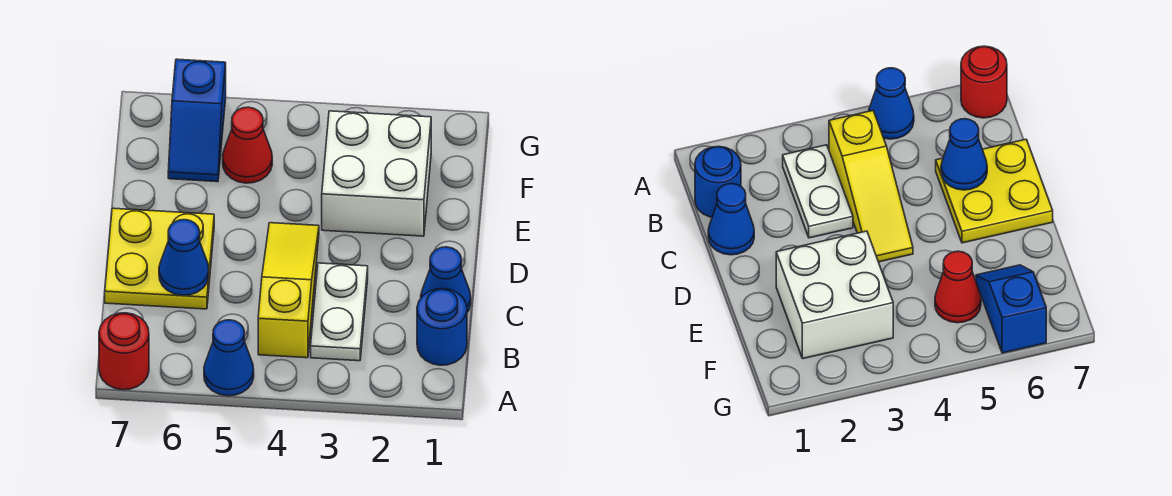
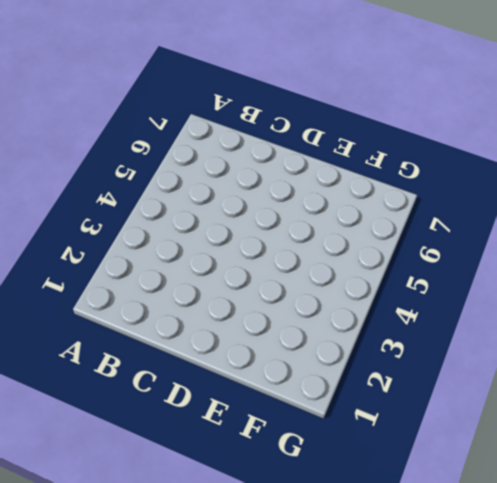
none -> blue 1x1 cone [204,320,254,396]
none -> red 1x1 round brick [99,313,149,390]

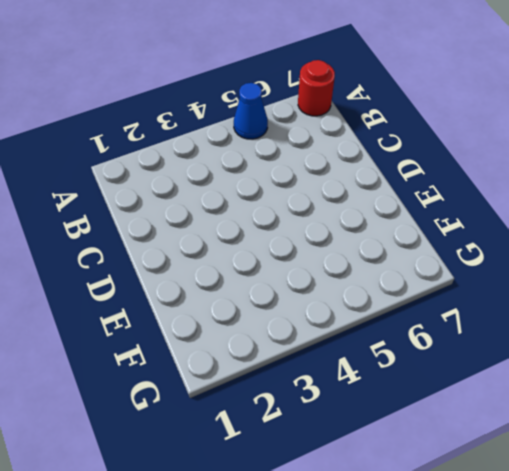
none -> blue 1x1 round brick [417,289,467,365]
none -> white 1x2 plate [311,263,368,361]

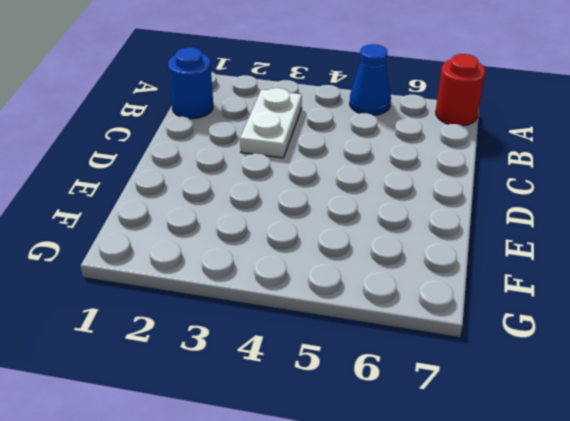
none -> yellow 1x3 slope [258,223,319,358]
none -> blue 1x1 cone [421,247,471,312]

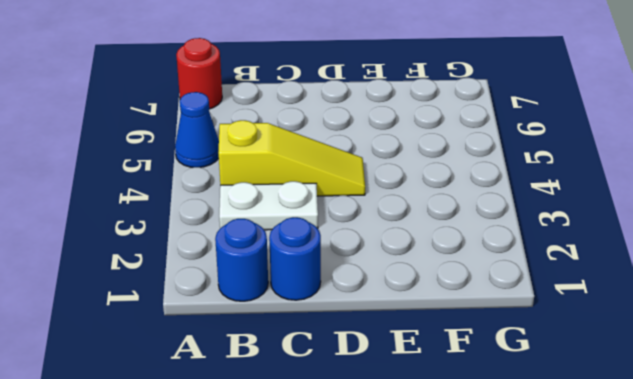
blue 1x1 round brick [269,217,321,300] -> blue 1x1 cone [421,247,471,312]
none -> yellow 2x2 plate [105,208,214,309]
none -> white 2x2 brick [322,111,431,236]

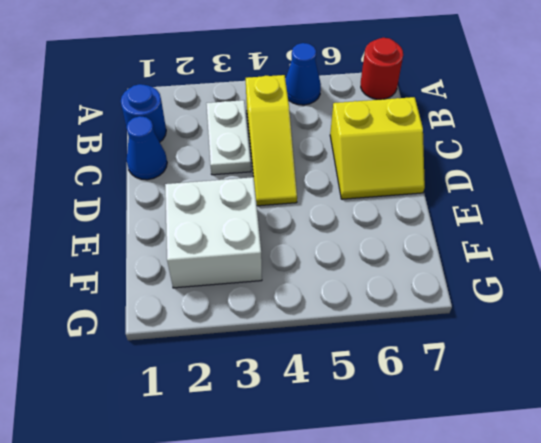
yellow 2x2 slope [330,97,425,199] -> yellow 2x2 plate [105,208,214,309]
none -> red 1x1 cone [223,107,272,183]
none -> blue 1x2 slope [168,59,226,182]

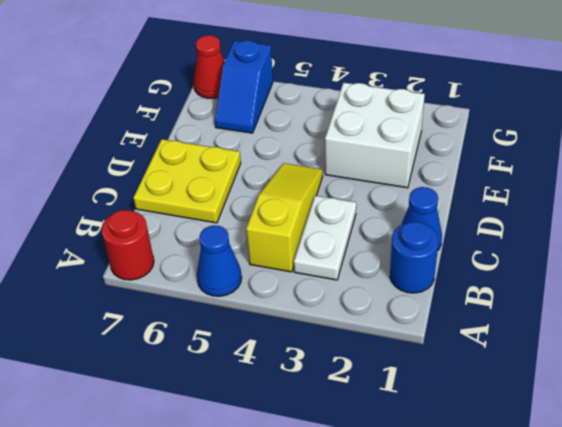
red 1x1 cone [194,35,225,98] -> red 1x1 cone moved to [223,107,272,183]
none -> blue 1x1 cone [159,220,209,295]

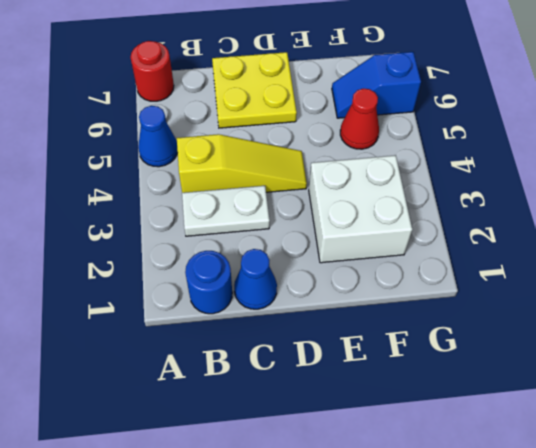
none -> blue 1x1 cone [159,220,209,295]

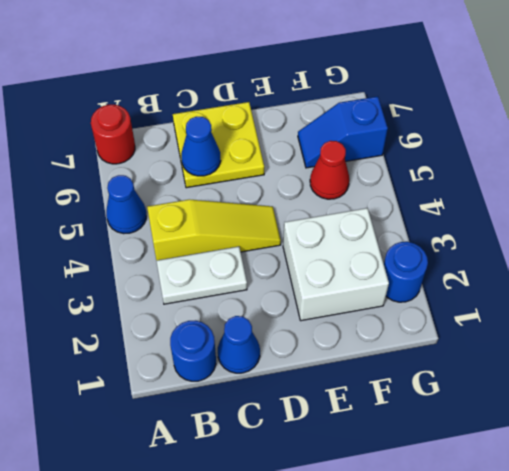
blue 1x1 round brick [384,242,428,302] -> none

